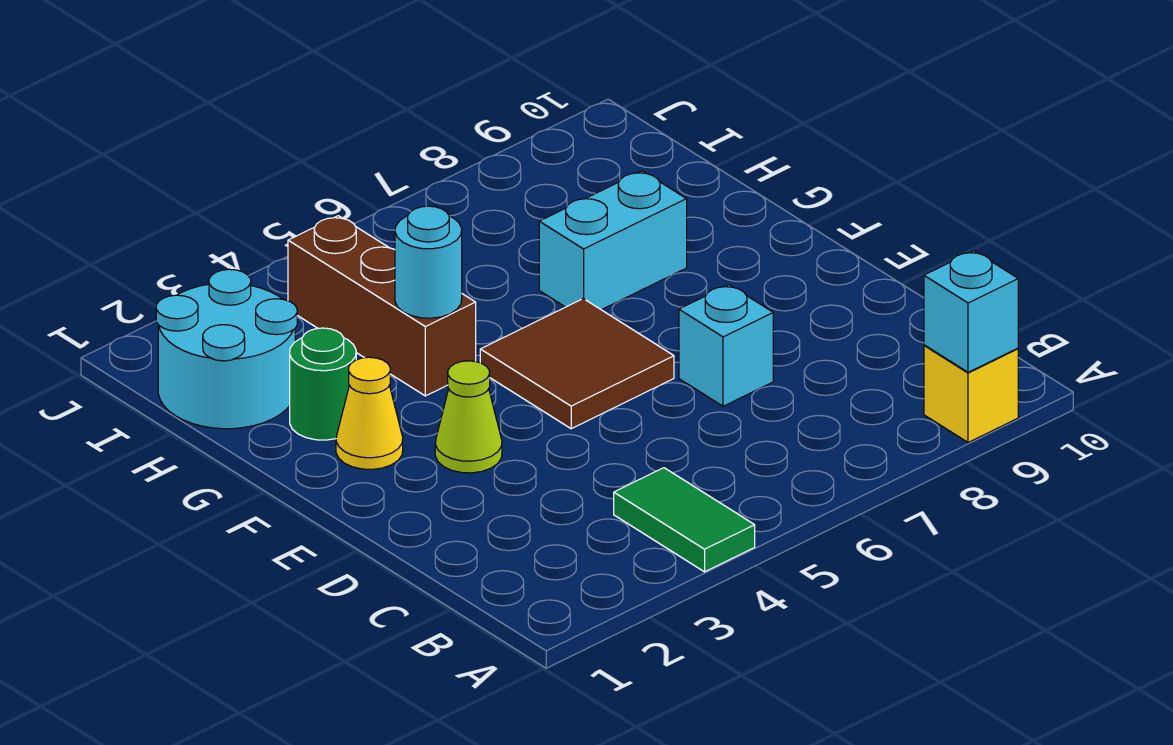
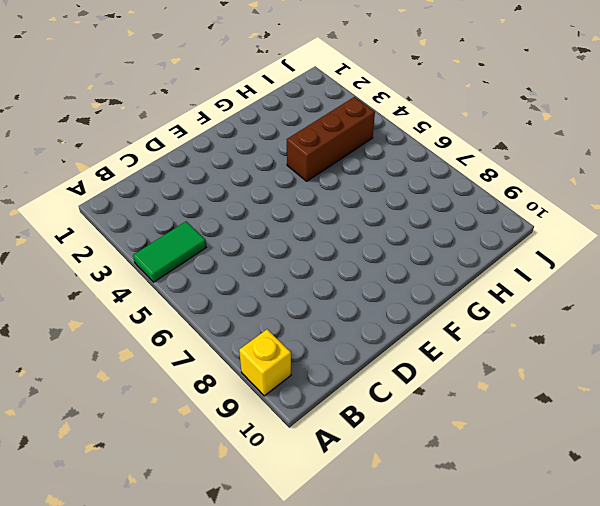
none -> cyan 1x1 brick [679,285,773,406]
none -> lime 1x1 cone [435,361,502,473]
none -> brown 2x2 tile [480,299,674,429]

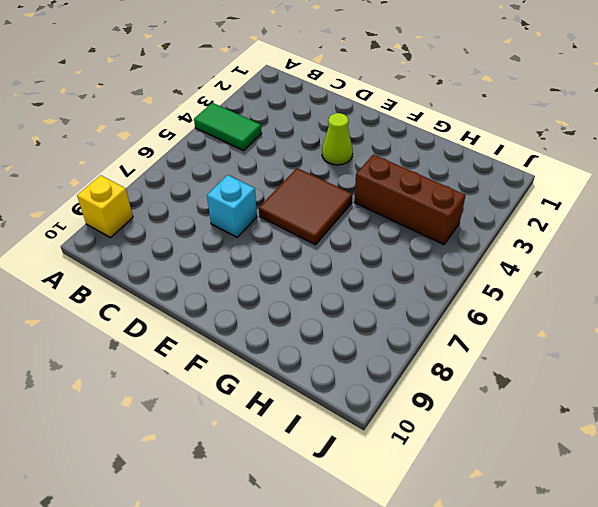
none -> yellow 1x1 cone [336,357,403,469]
none -> green 1x1 round brick [290,328,356,440]
none -> cyan 1x2 brick [539,171,687,310]

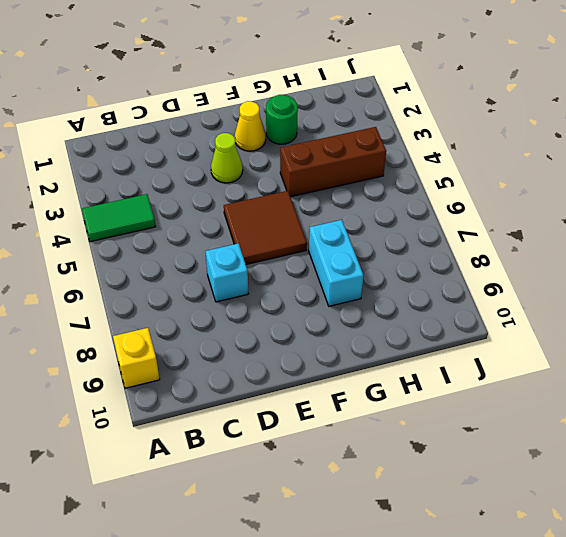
none -> cyan 2x2 round brick [156,269,297,429]
none -> cyan 1x1 brick [924,251,1018,372]
none -> cyan 1x1 round brick [395,206,462,318]

